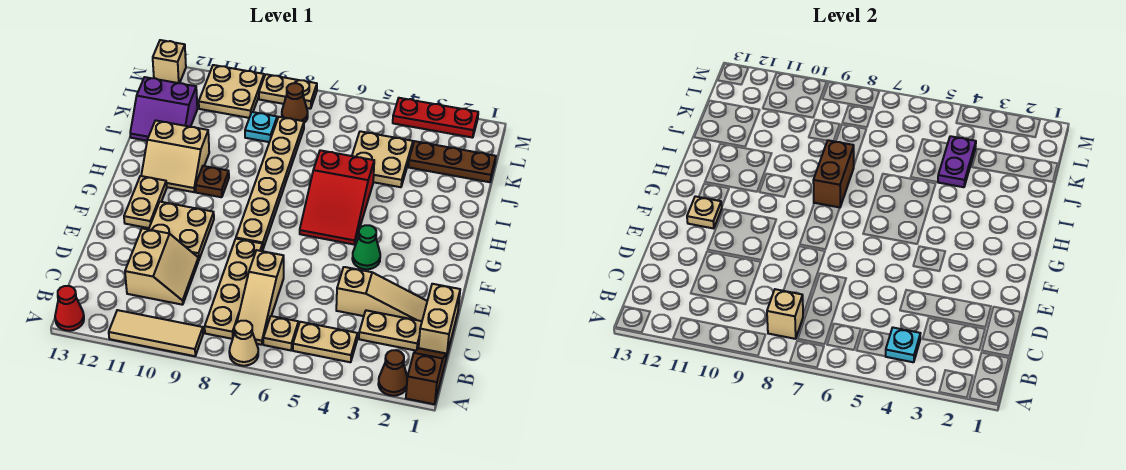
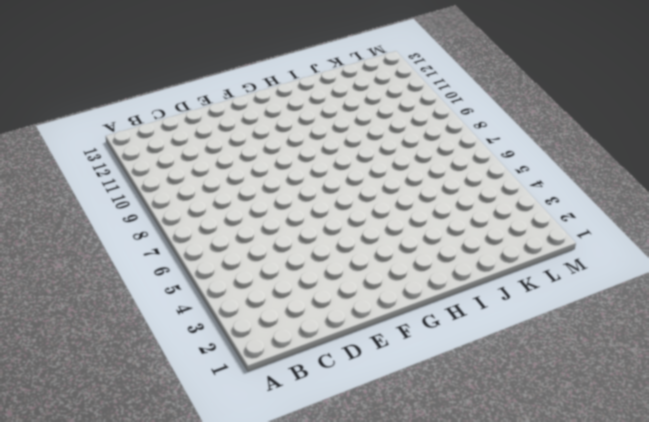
none -> brown 1x2 slope [406,348,447,404]
none -> brown 1x1 cone [378,350,407,396]
none -> tan 1x1 cone [229,321,258,366]
none -> tan 1x3 tile [109,310,203,356]

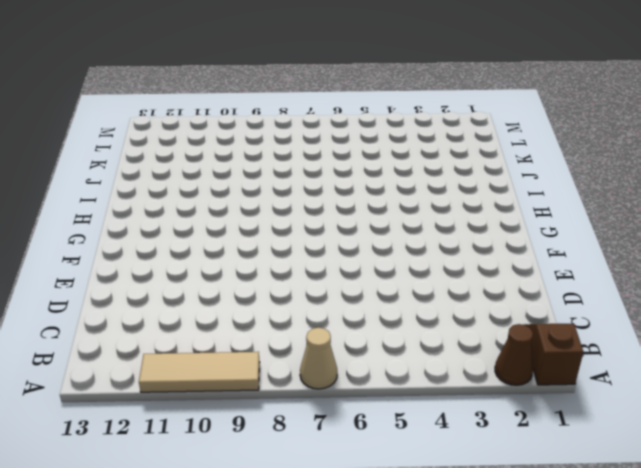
none -> red 1x1 cone [55,286,84,331]
none -> tan 1x2 plate [293,322,357,362]
none -> tan 1x1 plate [263,316,298,350]
none -> tan 1x3 slope [237,250,284,345]

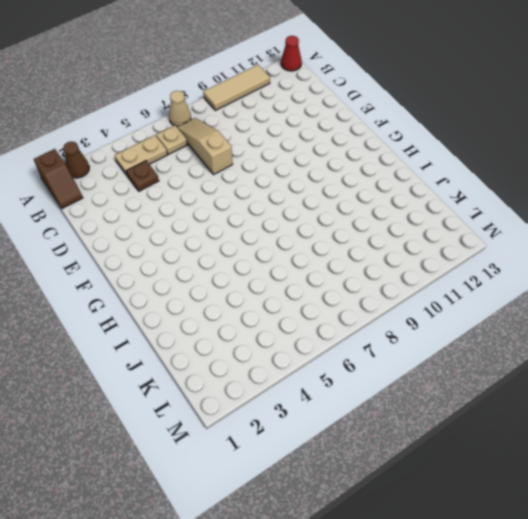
brown 1x1 plate [126,161,159,191] -> brown 1x1 plate moved to [195,166,229,197]
none -> tan 1x4 plate [205,239,263,339]
none -> tan 1x2 brick [419,284,460,354]
none -> tan 1x2 plate [359,310,422,350]
none -> tan 2x2 slope [125,228,198,305]

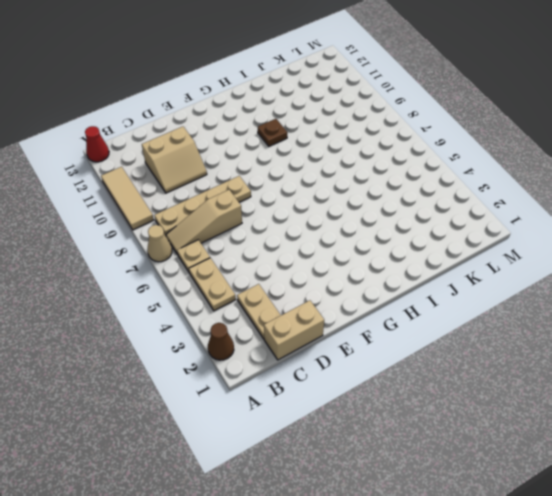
none -> brown 1x2 slope [406,348,447,404]
none -> tan 1x3 slope [336,267,427,321]
none -> tan 2x2 plate [149,202,214,261]
none -> green 1x1 cone [352,225,380,269]

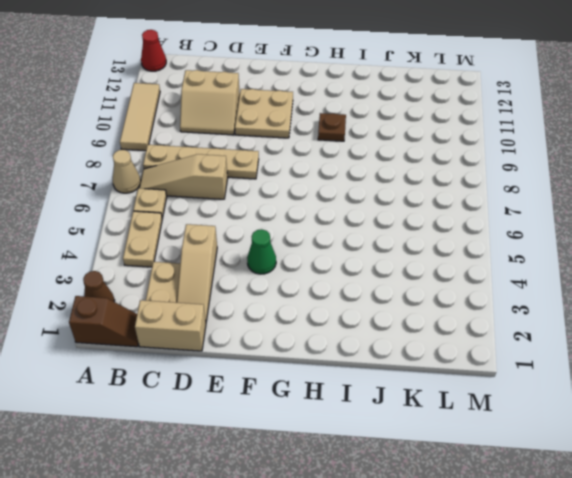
none -> tan 1x6 plate [236,117,304,248]
none -> tan 1x2 plate [124,176,167,228]
none -> red 2x3 slope [300,150,374,245]
none -> tan 2x2 slope [141,120,209,192]

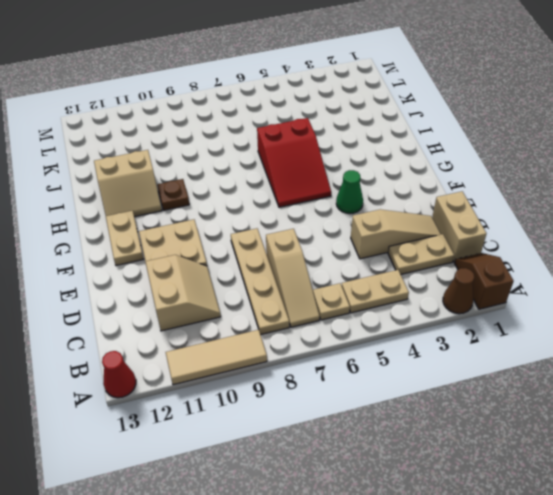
none -> tan 1x1 cone [229,321,258,366]
none -> tan 1x6 plate [236,117,304,248]
none -> tan 2x2 plate [352,131,413,187]
none -> purple 2x2 slope [130,77,197,141]

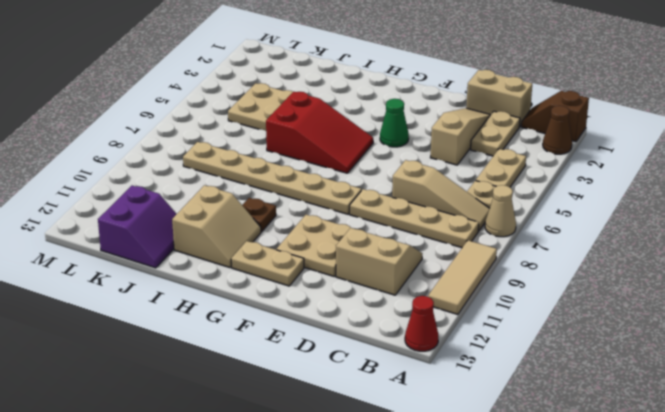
none -> brown 1x3 plate [408,141,496,182]
none -> cyan 1x1 plate [245,112,277,142]
none -> brown 1x1 cone [282,83,308,123]
none -> tan 2x2 plate [199,65,264,118]

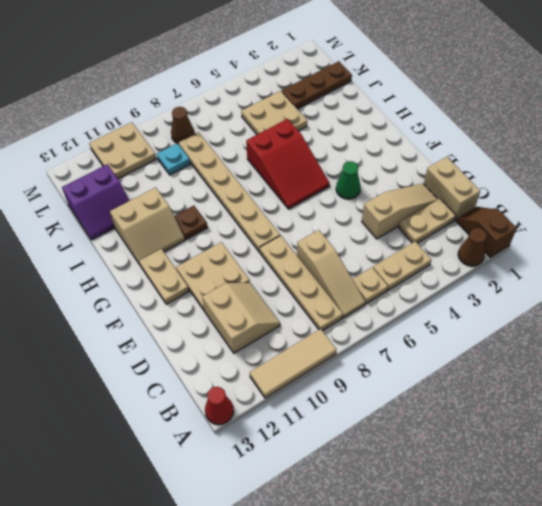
none -> tan 1x1 cone [229,321,258,366]
none -> red 1x3 plate [393,98,478,138]
none -> tan 1x2 plate [259,74,317,109]
none -> tan 1x1 brick [153,40,186,83]

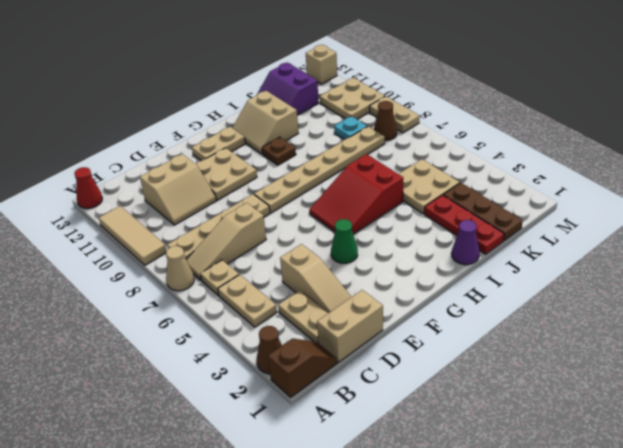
purple 1x1 cone [452,220,479,265] -> none
red 1x3 plate [424,195,504,254] -> red 1x3 plate moved to [393,98,478,138]
none -> cyan 1x1 plate [886,328,920,362]
none -> tan 1x1 brick [767,289,803,339]
none -> tan 1x1 plate [687,196,722,229]
none -> brown 1x2 brick [813,140,854,207]

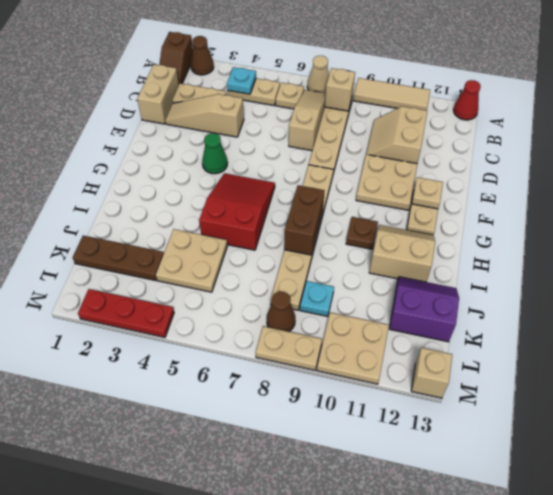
none -> purple 1x2 plate [938,136,976,187]

